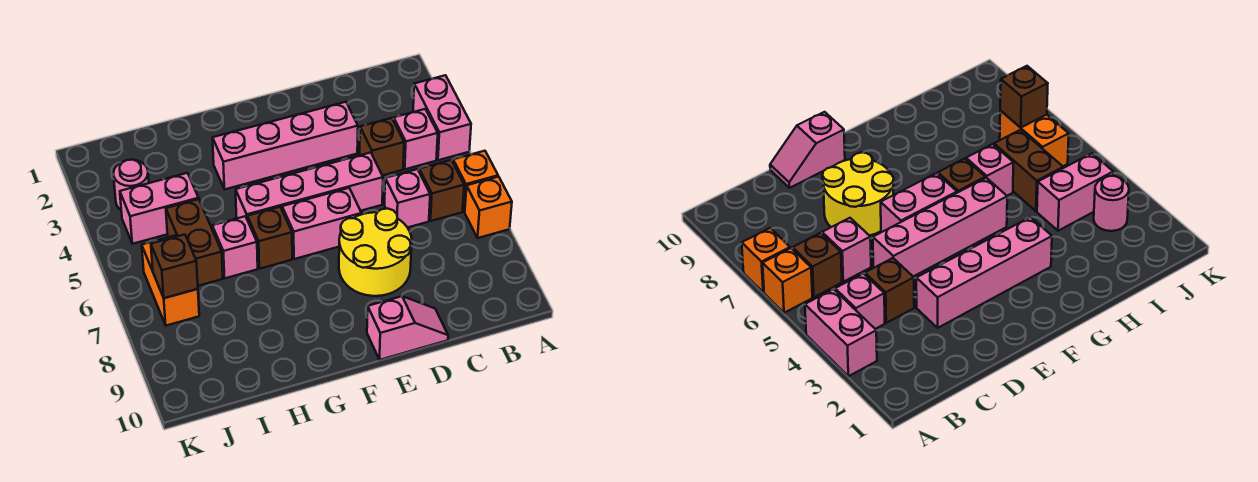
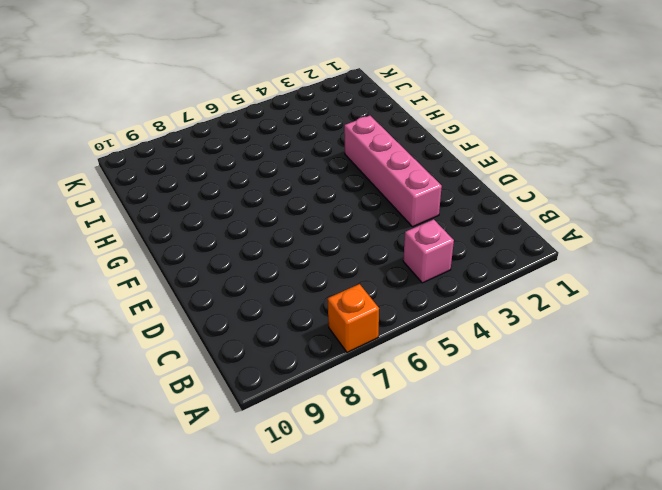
none -> pink 1x2 brick [413,75,471,160]
none -> orange 1x1 brick [453,151,498,212]
none -> brown 1x1 brick [419,160,464,221]

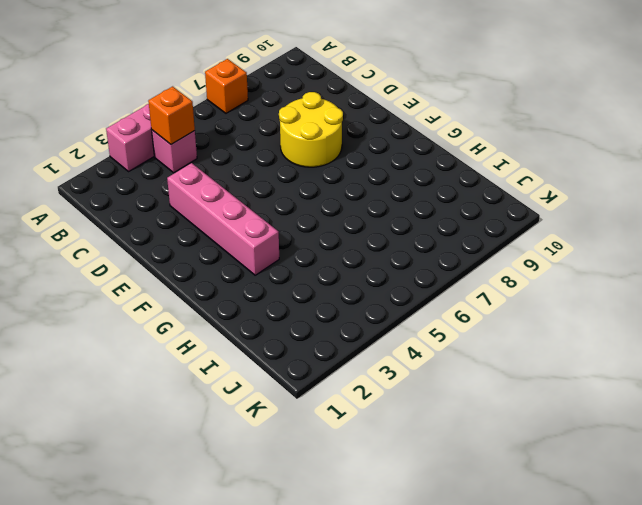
orange 1x1 brick [148,86,195,144] -> orange 1x1 brick moved to [453,151,498,212]
none -> brown 1x1 brick [419,160,464,221]
none -> brown 1x1 brick [360,118,404,176]
none -> pink 1x1 brick [385,169,430,228]

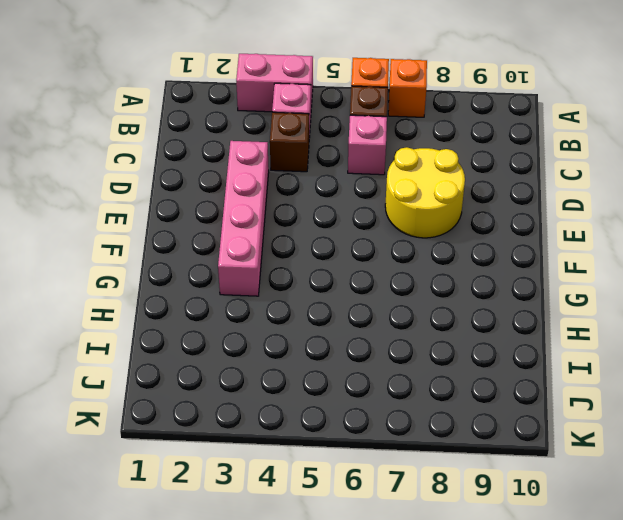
none -> pink 1x4 brick [236,153,383,218]
none -> pink 1x2 slope [367,296,448,360]
none -> pink 1x2 brick [282,188,362,259]

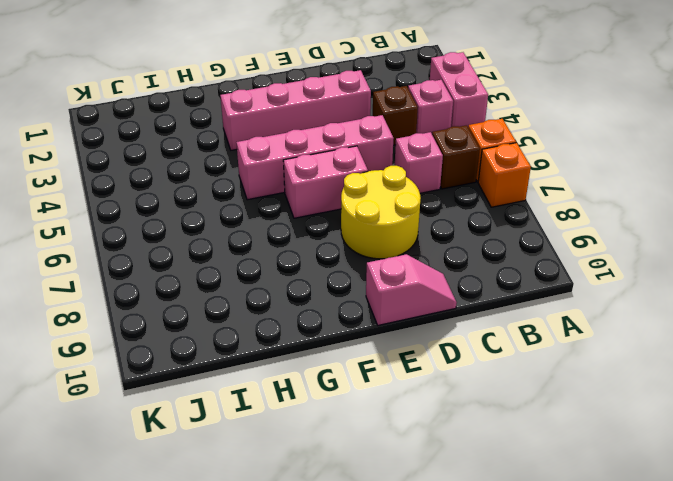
none -> brown 1x1 brick [247,207,292,269]
none -> pink 1x1 brick [212,216,258,278]
none -> pink 1x2 brick [120,173,199,244]

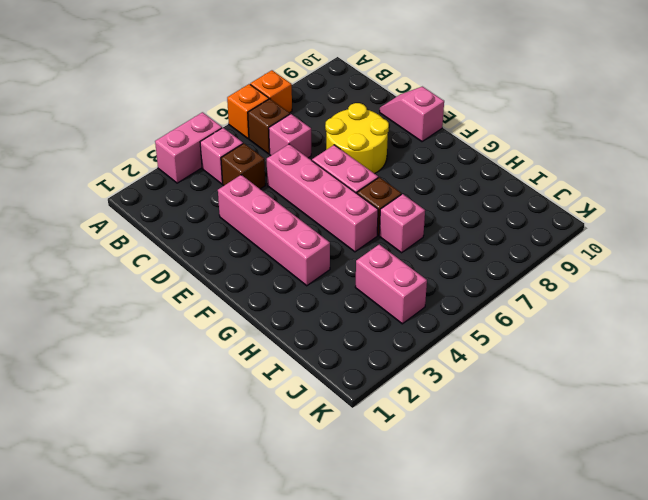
none -> brown 1x2 brick [166,199,223,286]
none -> pink 1x1 round brick [113,160,149,210]
none -> orange 1x2 brick [142,236,199,326]

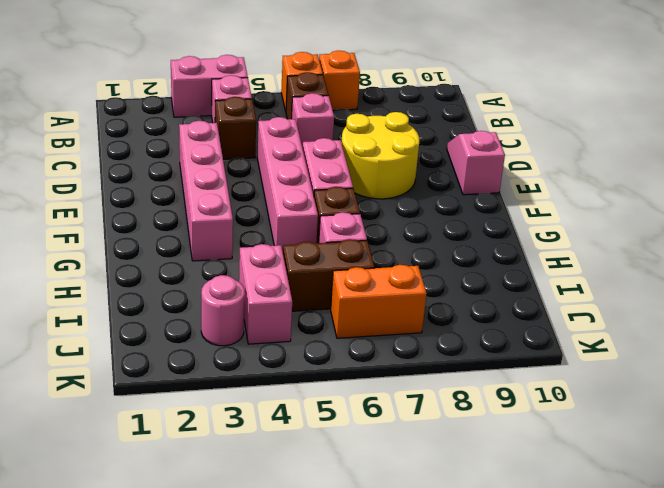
none -> brown 1x1 brick [151,235,198,298]

